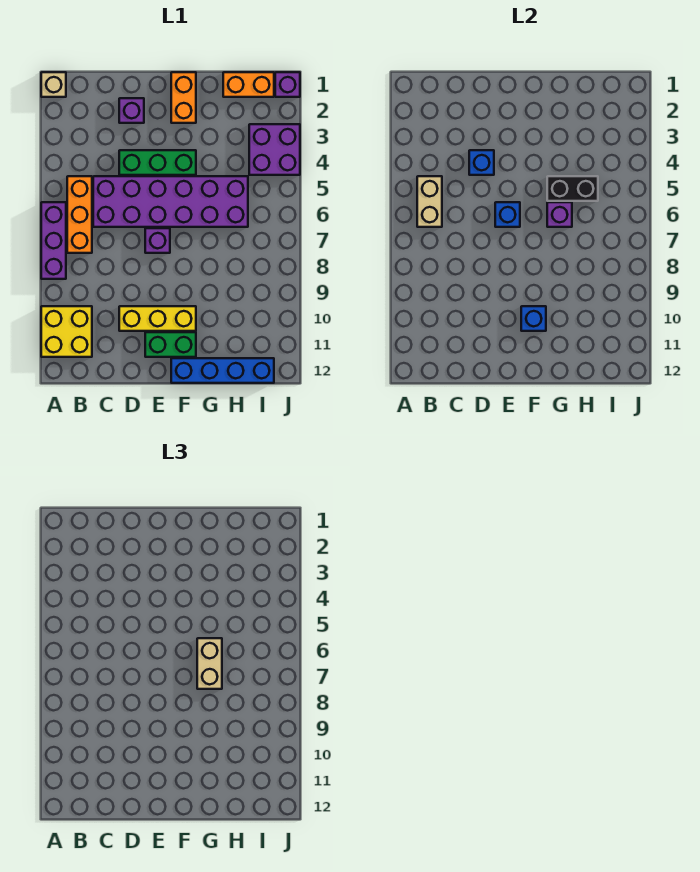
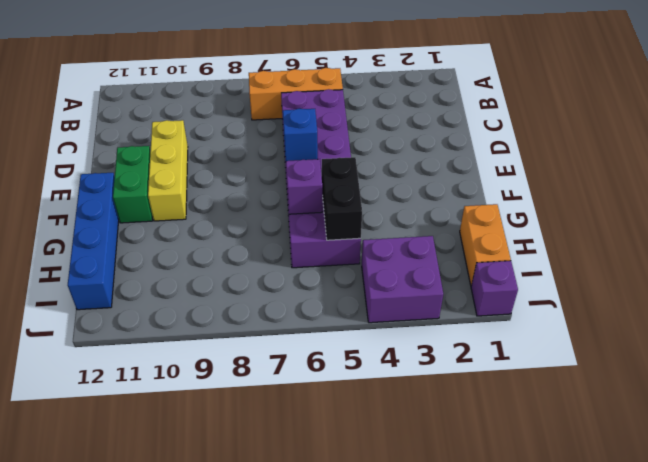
none -> tan 1x1 brick [41,72,66,97]
none -> purple 1x3 brick [41,202,66,279]
none -> yellow 2x2 brick [41,306,92,357]

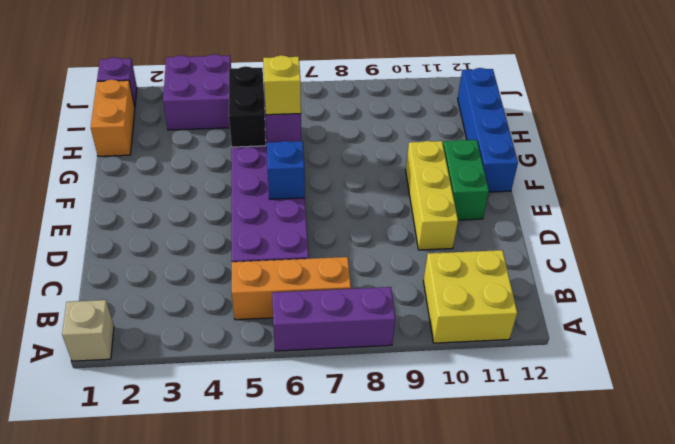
yellow 1x1 brick [263,55,301,115] -> tan 1x2 brick [197,638,222,689]
none -> purple 1x1 brick [119,98,144,123]
none -> green 1x3 brick [119,150,196,175]
none -> purple 1x1 brick [145,228,170,253]

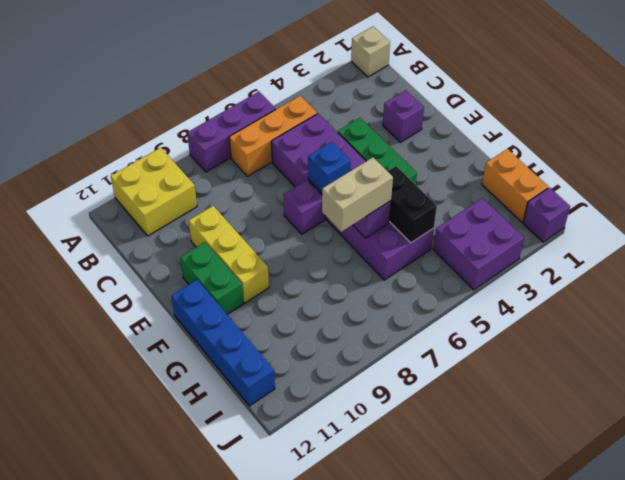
none -> orange 1x2 brick [171,72,196,123]
none -> tan 1x2 brick [417,176,442,227]
none -> blue 1x1 brick [469,150,494,175]

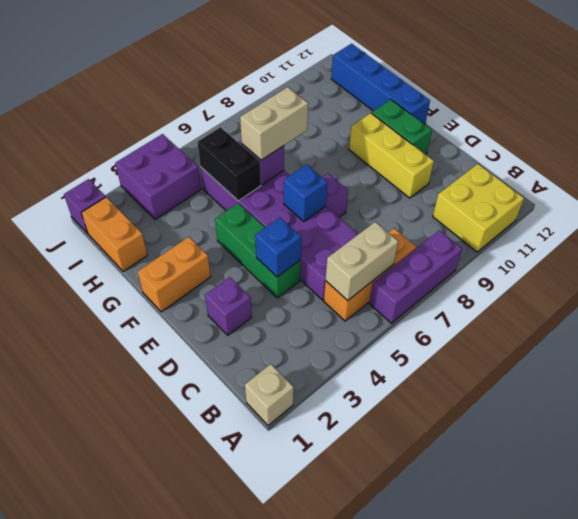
none -> blue 1x1 brick [521,306,546,331]

